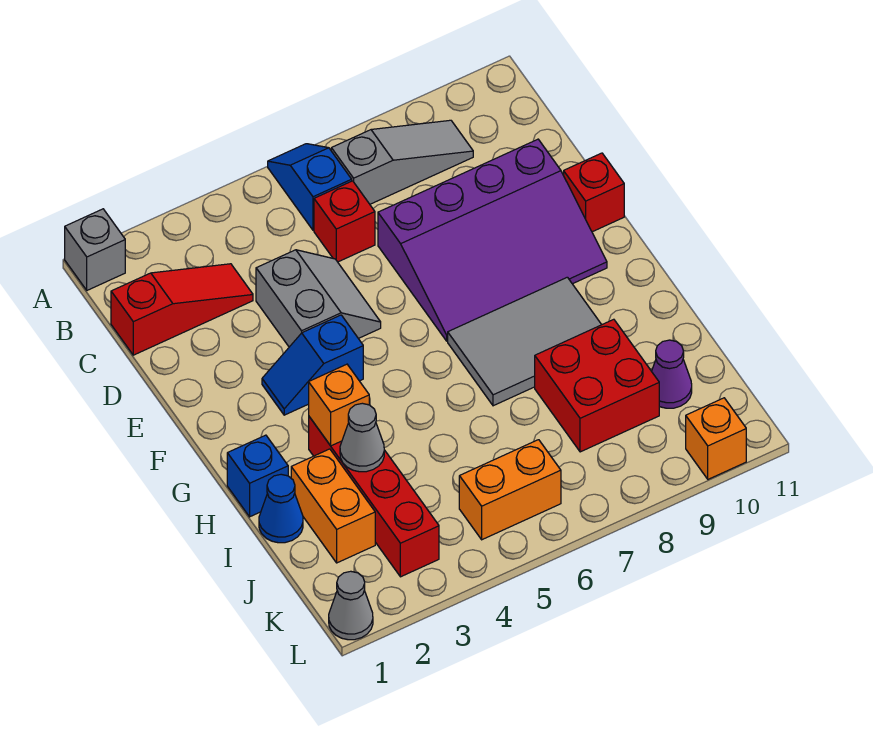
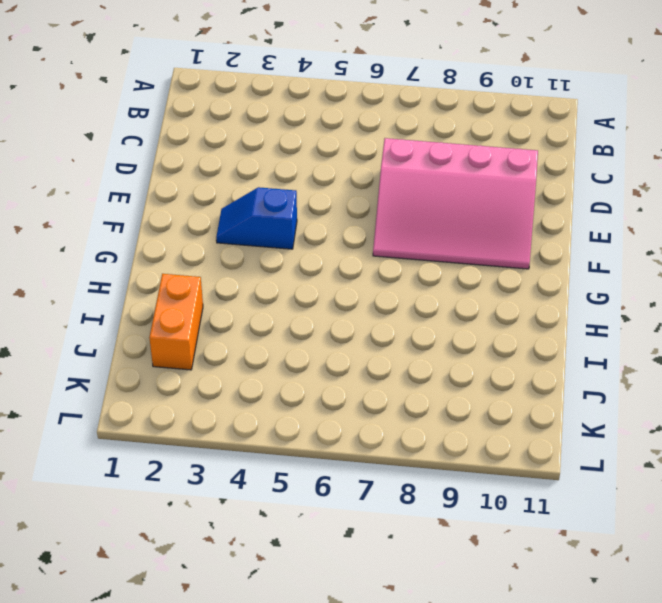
pink 3x4 slope [373,138,538,269] -> purple 3x4 slope [378,139,607,341]
none -> grey 1x1 brick [65,209,125,290]
none -> blue 1x2 slope [268,144,352,230]
none -> grey 1x3 slope [331,120,473,204]

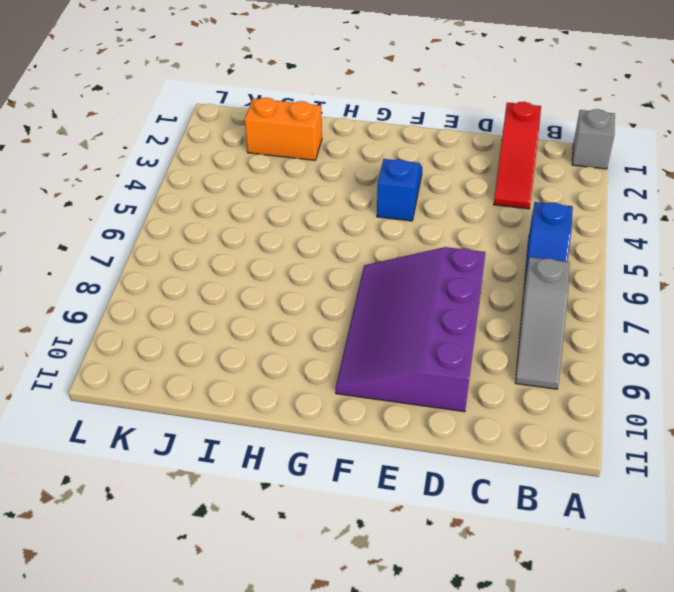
blue 1x2 slope [524,202,573,286] -> blue 1x2 slope turned to [268,144,352,230]
none -> red 1x1 brick [314,181,375,262]
none -> grey 2x2 slope [256,250,381,347]
none -> red 1x1 brick [564,153,624,232]

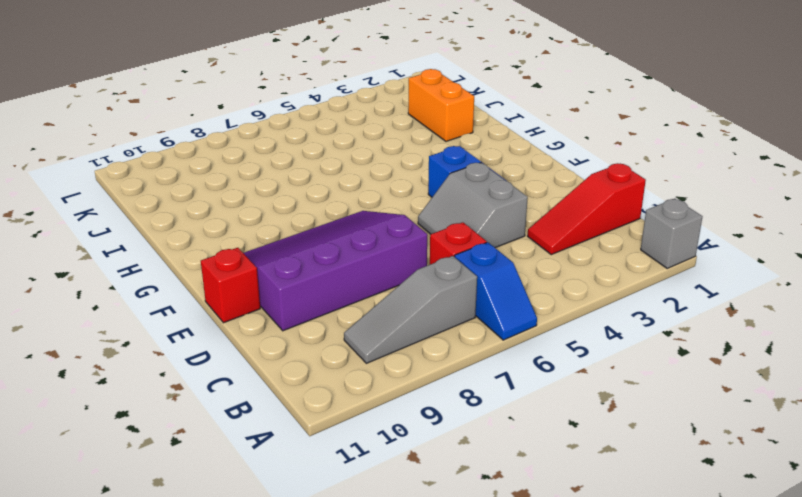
none -> grey 2x3 tile [448,277,602,406]
none -> blue 1x1 brick [227,435,288,517]
none -> red 1x4 brick [309,417,439,577]

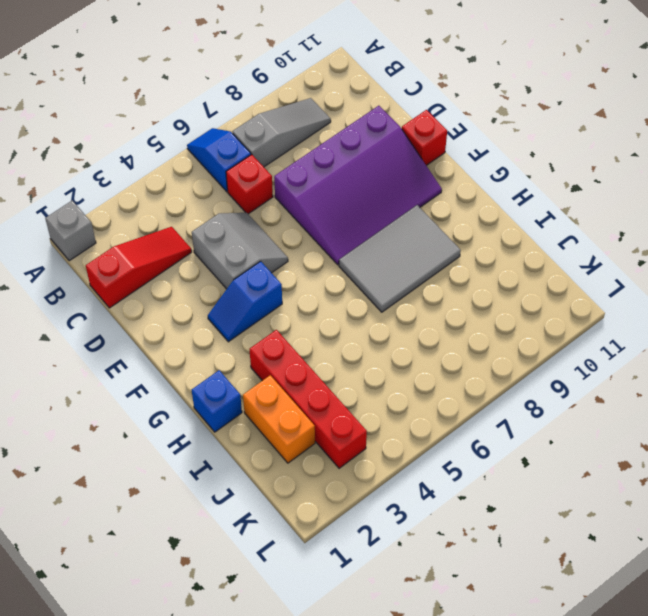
none -> blue 1x1 cone [259,474,303,543]
none -> red 2x2 brick [535,319,659,452]
none -> purple 1x1 cone [652,340,692,408]

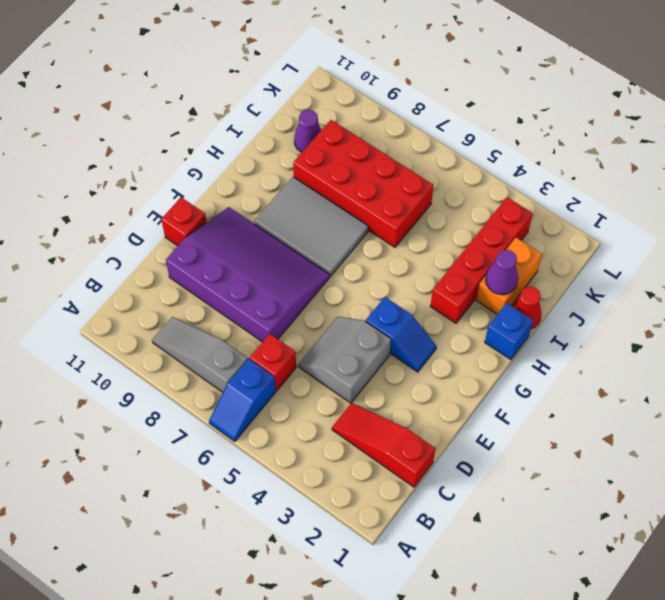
red 1x1 cone [512,287,541,329] -> blue 1x1 cone [259,474,303,543]
purple 1x1 cone [486,250,518,295] -> none
red 2x4 brick [293,120,433,247] -> red 2x2 brick [535,319,659,452]
none -> grey 1x1 brick [65,209,125,290]
none -> orange 1x2 brick [459,440,561,540]
none -> grey 1x1 cone [329,571,373,640]

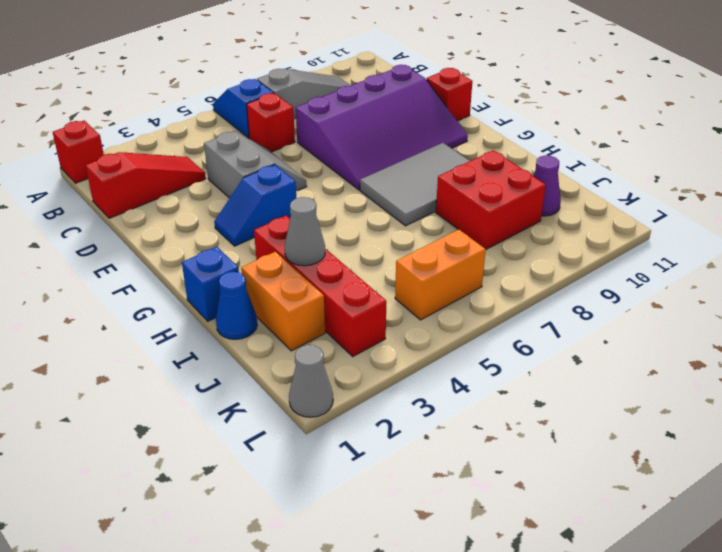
red 1x1 brick [53,120,104,183] -> grey 1x1 brick [65,209,125,290]
none -> orange 1x1 brick [686,398,746,479]
none -> orange 1x1 brick [309,364,369,446]

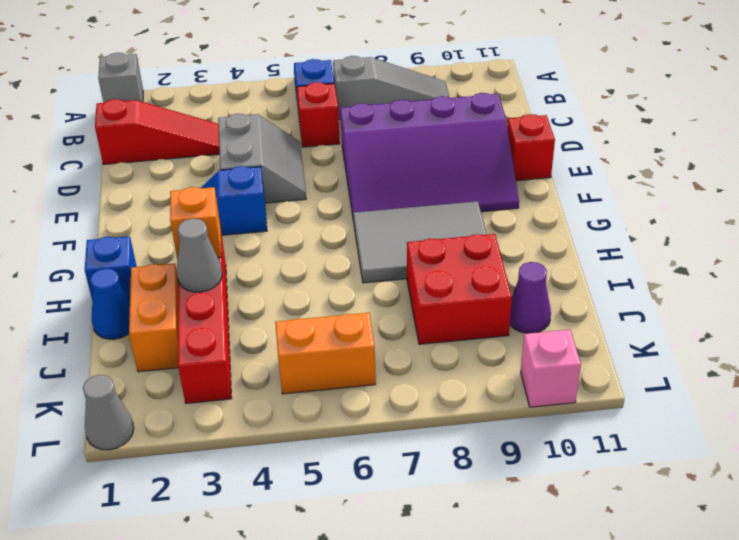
pink 1x1 brick [521,329,581,407] -> orange 1x1 brick [686,398,746,479]

